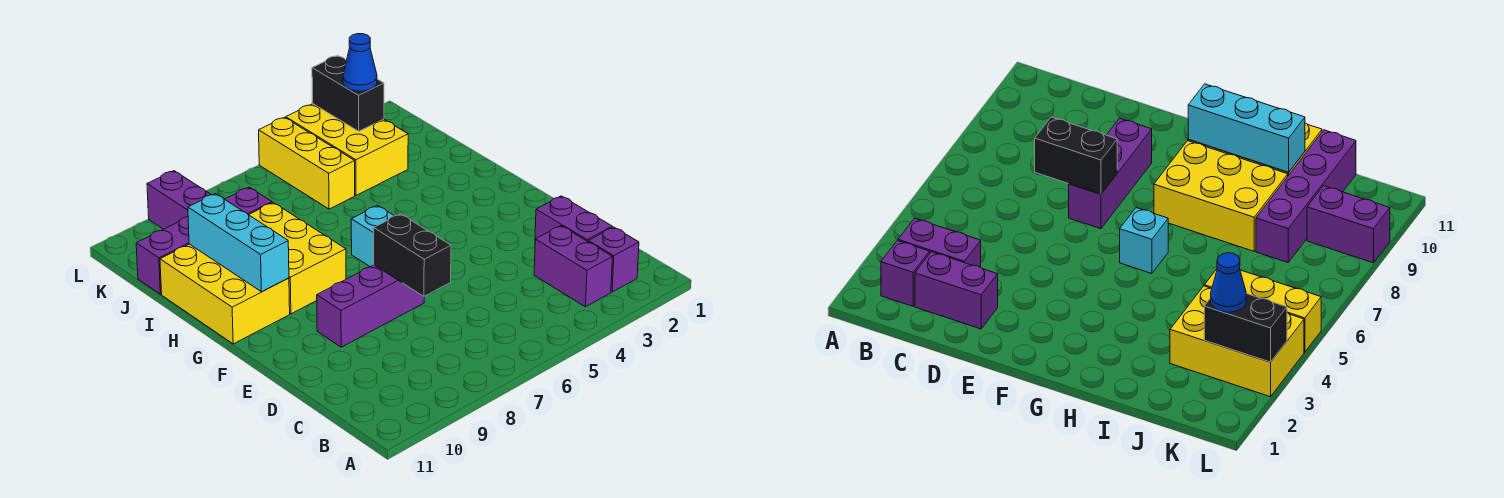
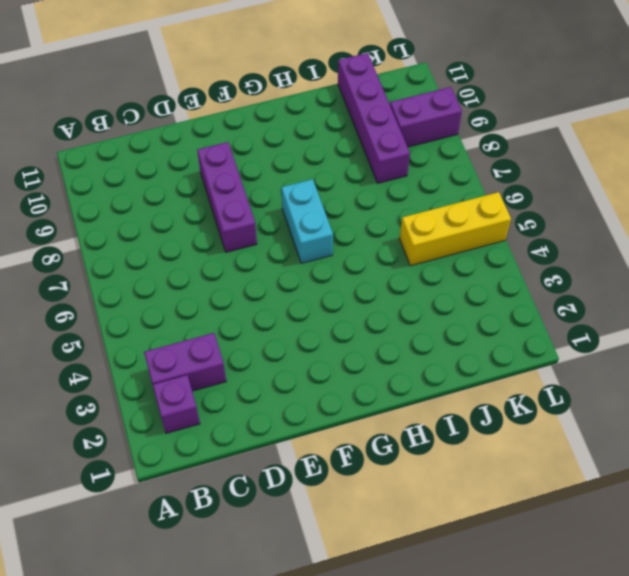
cyan 1x2 brick [281,179,333,263] -> cyan 1x1 brick [351,205,394,267]
none -> purple 1x2 brick [535,196,612,241]
none -> yellow 2x3 brick [249,203,346,314]
none -> yellow 2x3 brick [160,244,290,344]

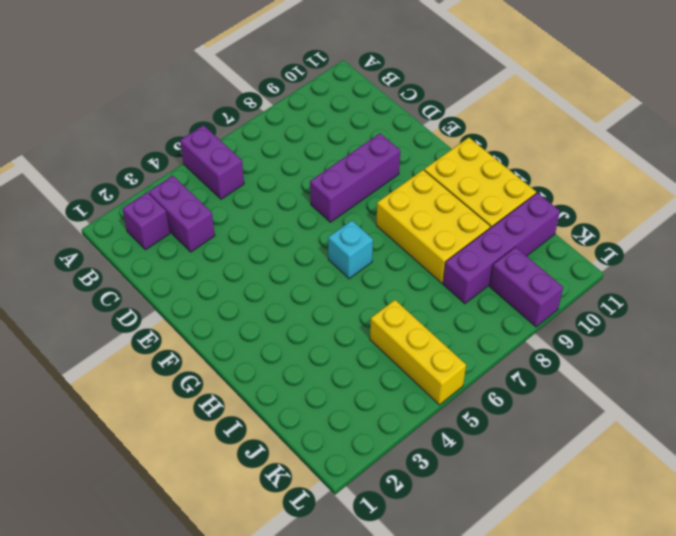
purple 1x2 brick [180,125,244,199] -> purple 1x2 brick moved to [535,196,612,241]
none -> yellow 2x3 brick [286,104,408,195]
none -> black 1x2 brick [374,214,451,296]
none -> cyan 1x3 brick [188,194,289,292]

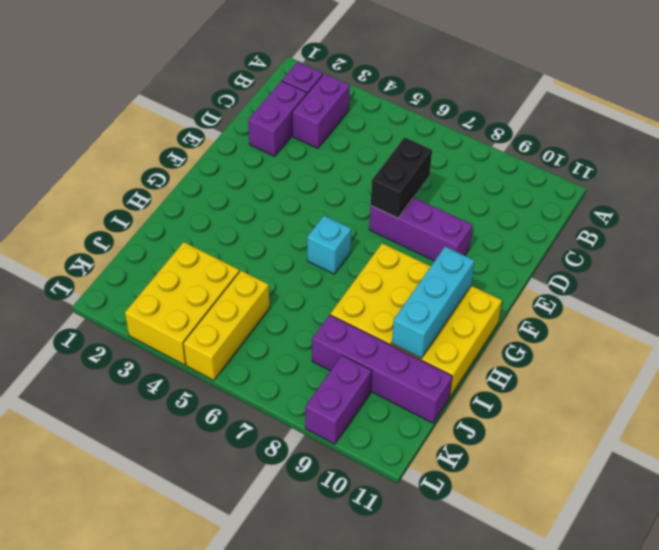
none -> black 1x2 brick [312,56,384,131]
none -> blue 1x1 cone [343,34,377,91]

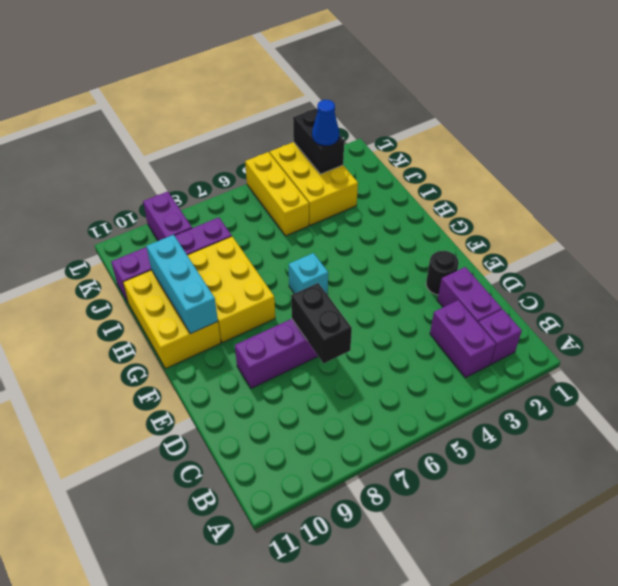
black 1x1 round brick [426,251,459,295] -> none

